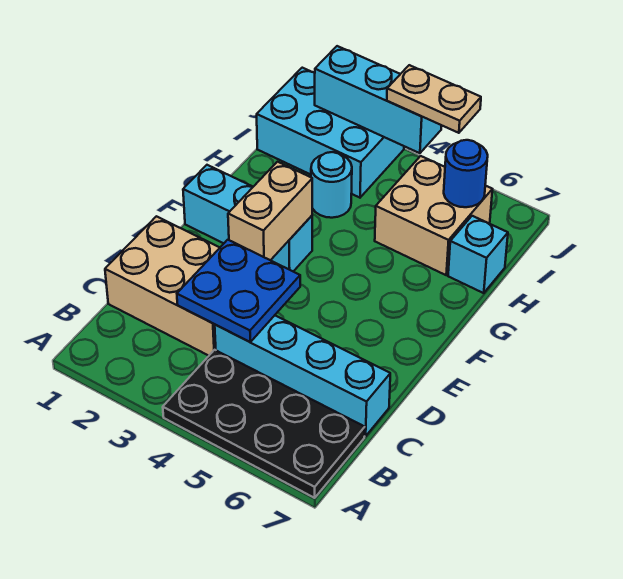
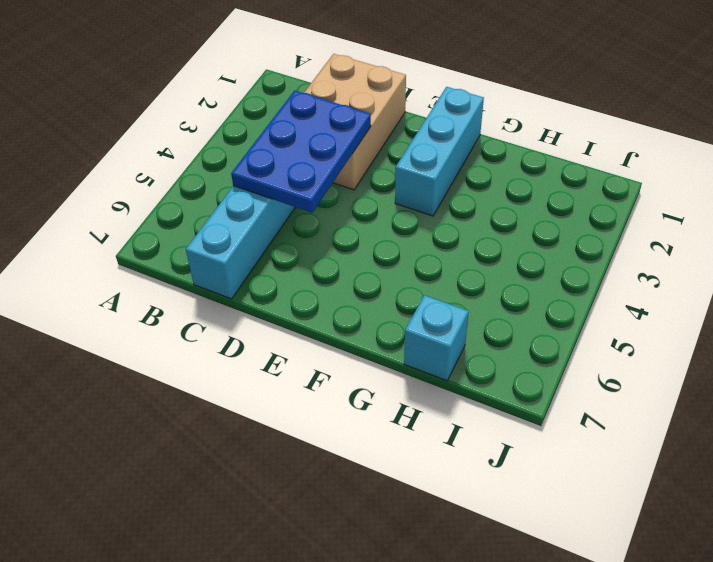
blue 2x3 plate [231,91,371,213] -> blue 2x2 plate [177,240,300,342]
none -> black 2x4 plate [163,350,365,498]
none -> cyan 1x1 round brick [311,152,352,218]
none -> tan 2x2 brick [375,156,492,275]

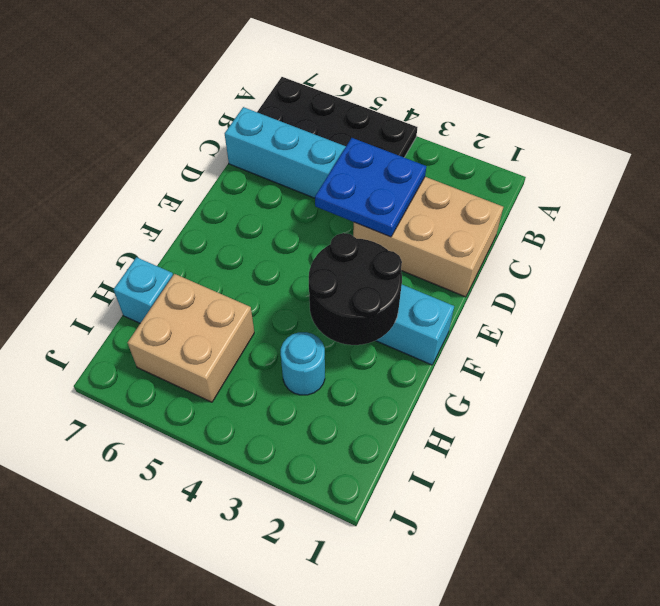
black 2x2 round brick [309,233,402,345] -> tan 1x2 brick [228,162,312,260]
none -> cyan 2x3 brick [257,68,404,198]
none -> blue 1x1 round brick [444,140,488,207]
none -> cyan 1x3 brick [315,46,441,153]

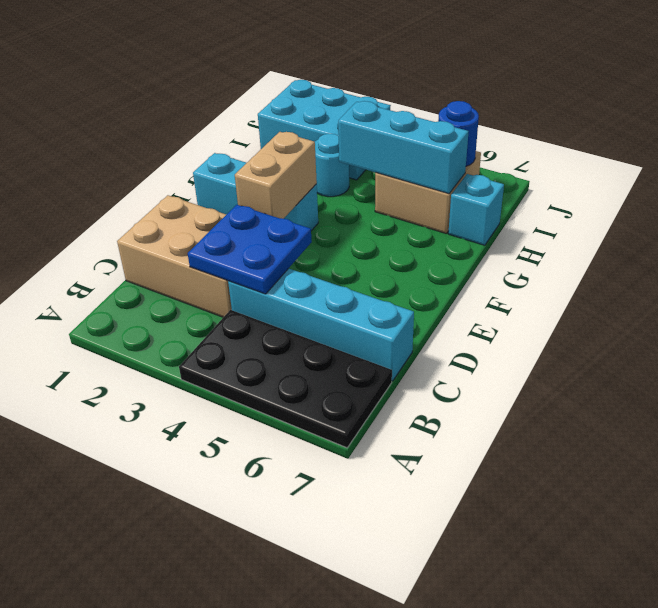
cyan 1x3 brick [338,101,469,194] -> cyan 1x3 brick moved to [315,46,441,153]
none -> tan 1x2 plate [387,65,481,133]

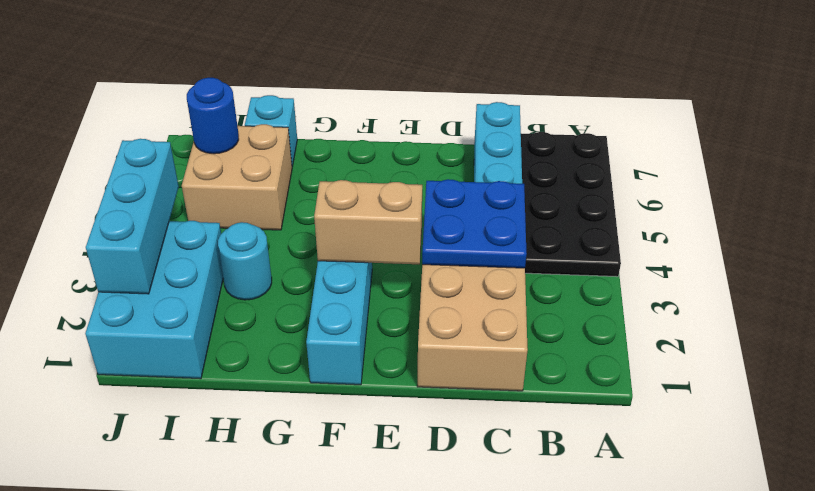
none -> tan 1x2 plate [387,65,481,133]

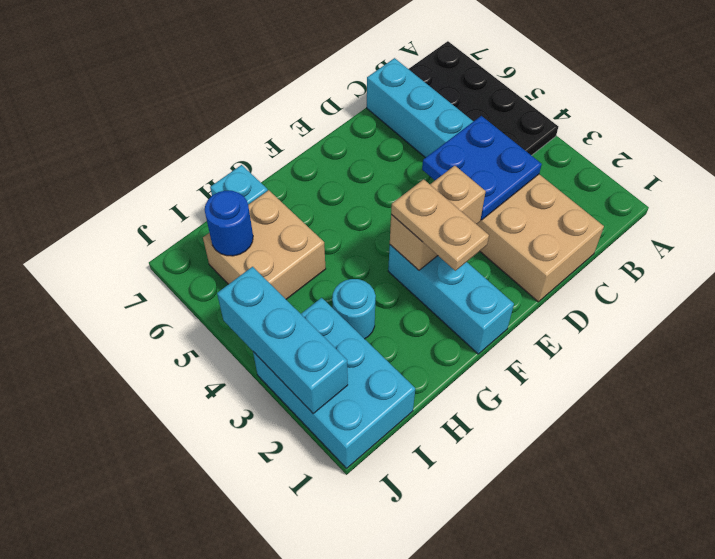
tan 1x2 plate [391,179,489,271] -> tan 1x2 plate moved to [387,65,481,133]

